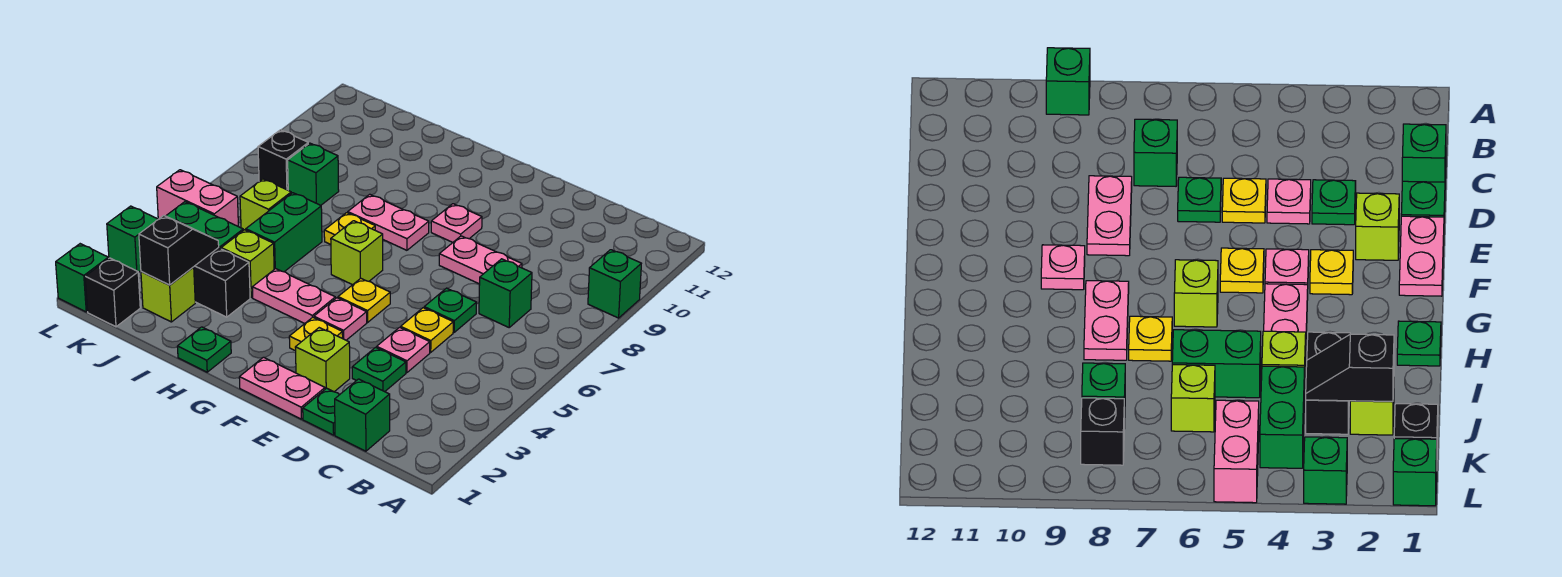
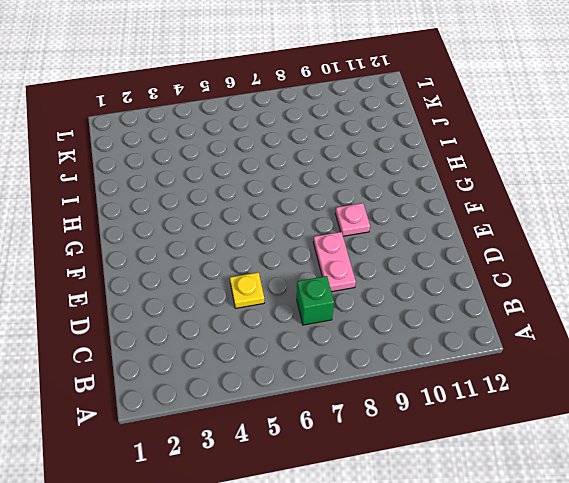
none -> green 1x1 brick [588,250,641,318]
none -> green 1x1 brick [335,379,390,451]
none -> green 1x1 plate [303,388,339,435]
none -> green 1x1 plate [352,347,406,392]

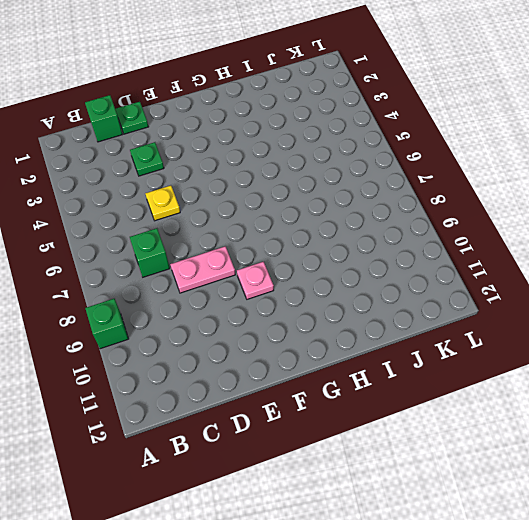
none -> pink 1x1 plate [377,327,430,373]
none -> green 1x1 plate [424,288,477,332]
none -> pink 1x2 plate [239,357,325,419]
none -> lime 1x1 brick [295,328,350,392]

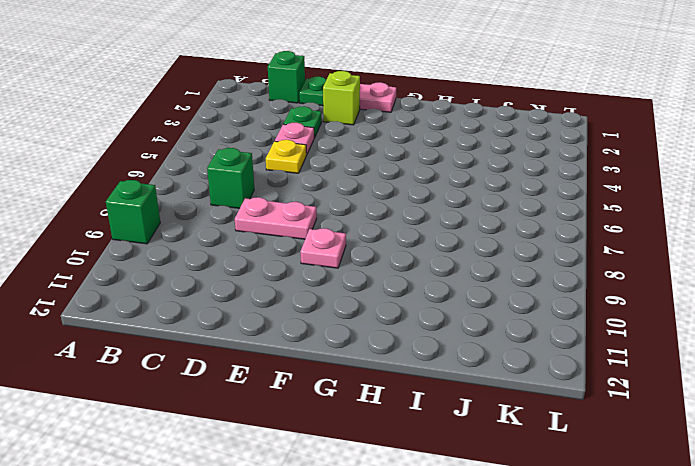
none -> green 1x1 plate [424,288,477,332]
none -> yellow 1x1 plate [289,317,343,351]
none -> pink 1x1 plate [314,298,367,340]
none -> yellow 1x1 plate [338,278,390,322]

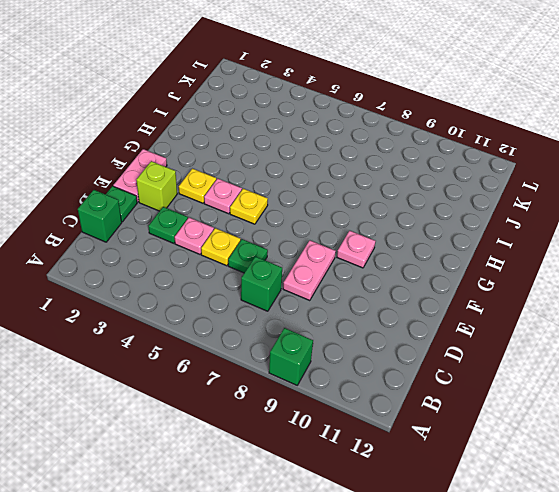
none -> pink 1x2 plate [252,269,335,323]
none -> lime 1x1 brick [331,221,383,285]
none -> pink 1x2 plate [348,194,429,250]
none -> green 1x1 plate [177,327,231,372]

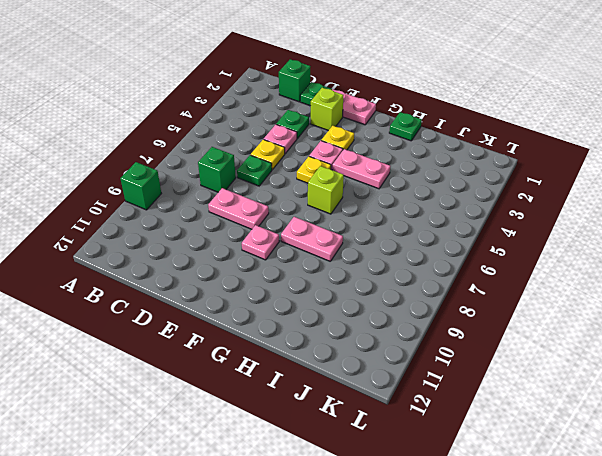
none -> yellow 1x1 plate [324,213,375,244]
none -> black 1x2 brick [194,248,250,317]
none -> lime 1x1 brick [221,230,274,297]
none -> green 1x2 brick [246,193,322,272]

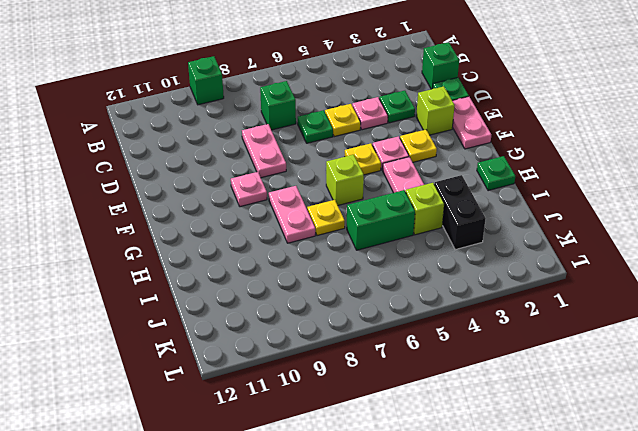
none -> lime 1x1 brick [141,267,195,322]
none -> green 1x2 brick [166,202,243,249]
none -> lime 1x1 brick [240,179,291,230]
none -> green 1x1 brick [288,143,339,205]

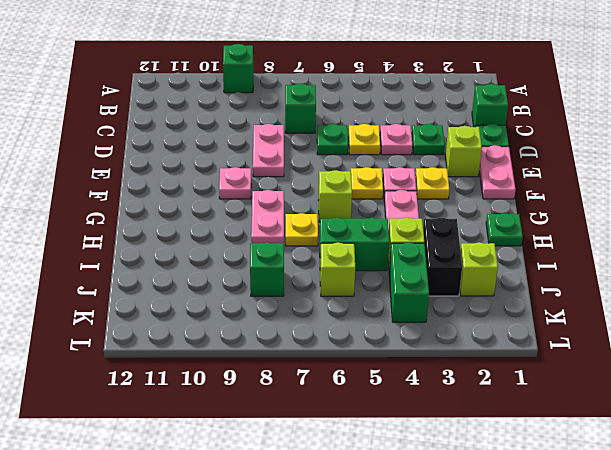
none -> black 1x1 brick [85,258,140,327]
none -> pink 1x2 brick [157,170,238,226]
none -> black 1x1 brick [258,130,308,190]
none -> green 1x1 brick [56,244,108,312]

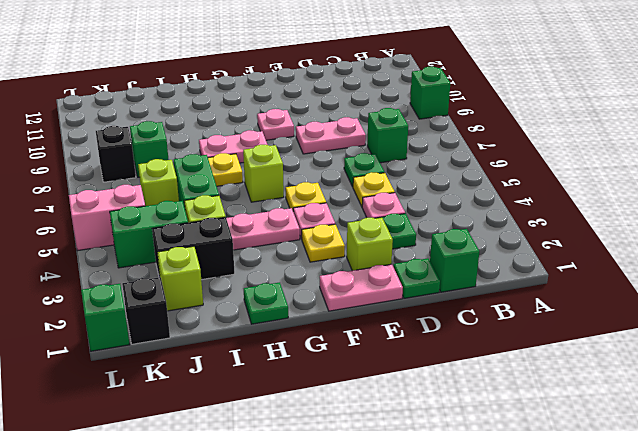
none -> green 1x1 brick [107,206,158,272]
none -> black 1x2 slope [139,216,219,285]

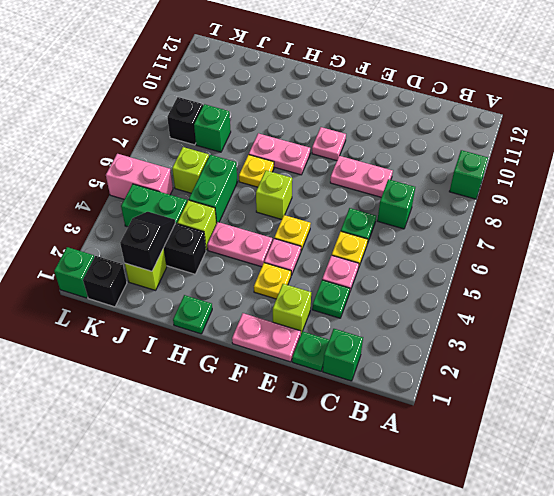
none -> green 1x1 brick [107,206,158,272]

